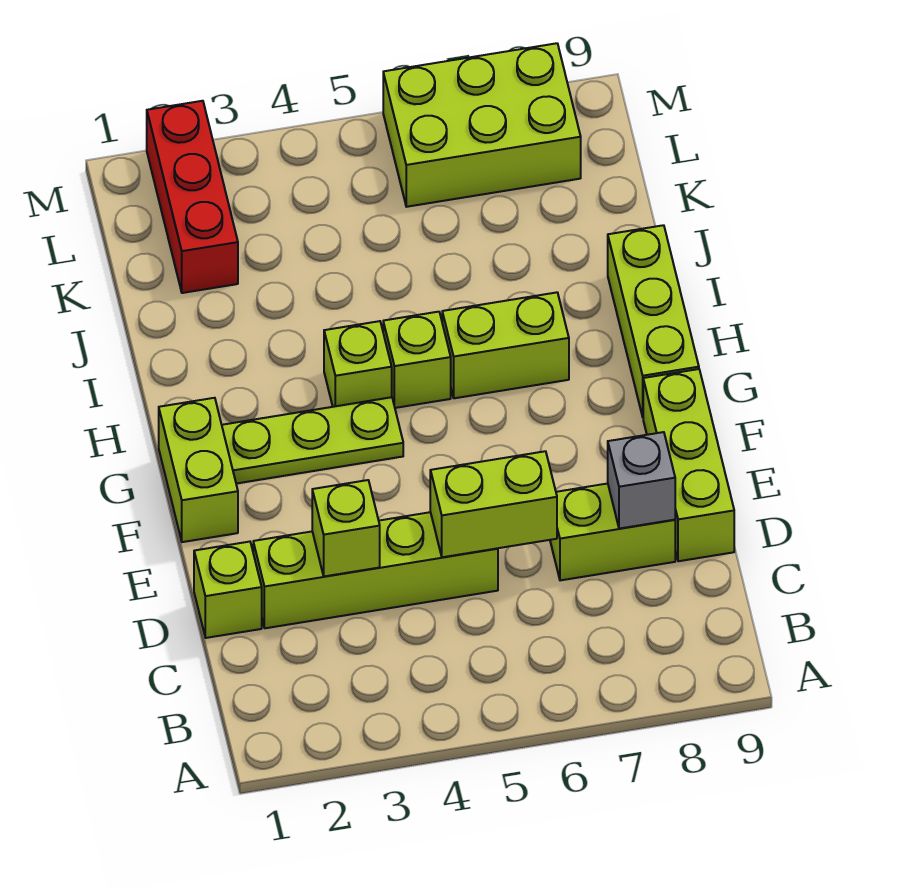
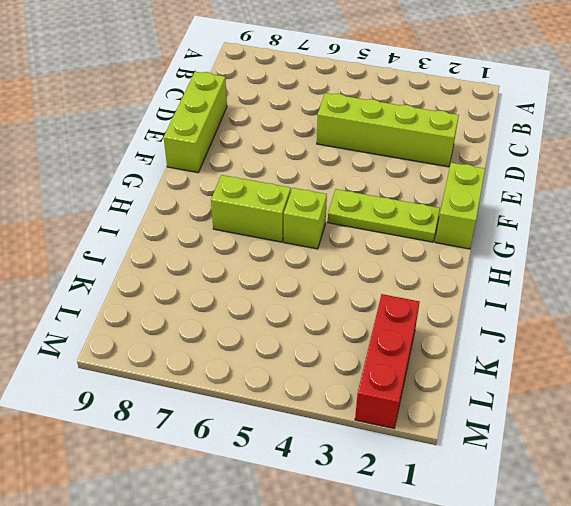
none -> lime 1x1 brick [194,542,262,638]
none -> lime 1x2 brick [550,484,675,580]
none -> lime 1x3 brick [608,225,699,417]

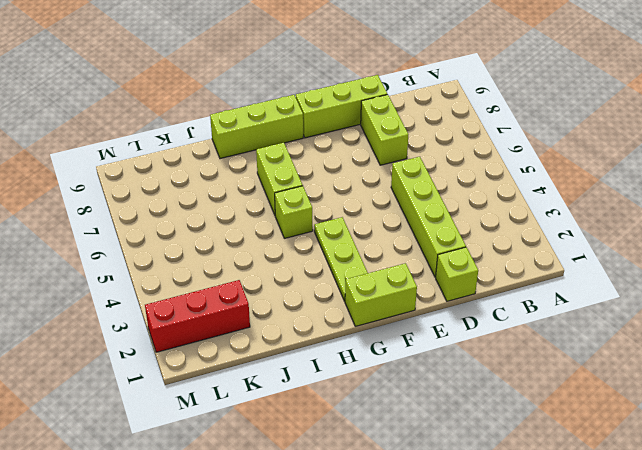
none -> lime 1x1 brick [324,321,392,407]
none -> lime 2x3 brick [383,43,581,207]
none -> lime 1x1 brick [312,480,380,576]

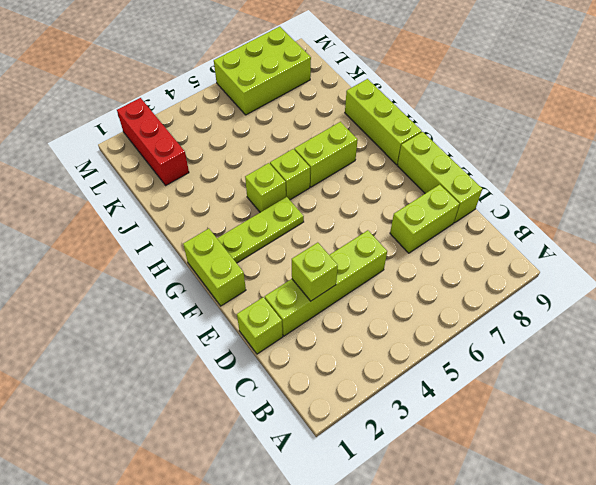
none -> lime 1x2 brick [430,451,557,557]
none -> grey 1x1 brick [608,432,675,529]

